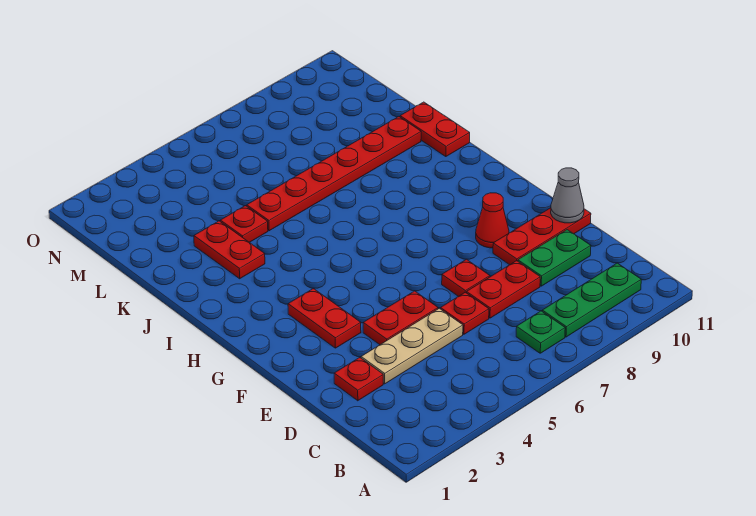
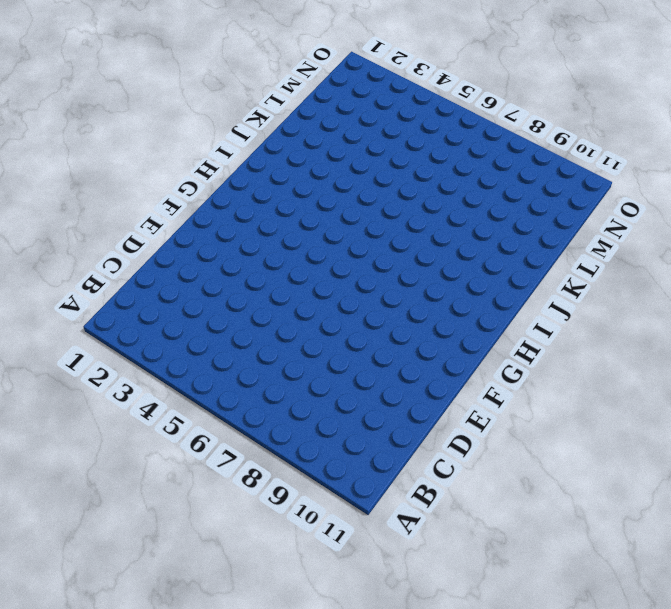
none -> green 1x1 plate [516,311,565,353]
none -> green 1x3 plate [542,263,641,337]
none -> red 1x1 plate [334,358,383,401]

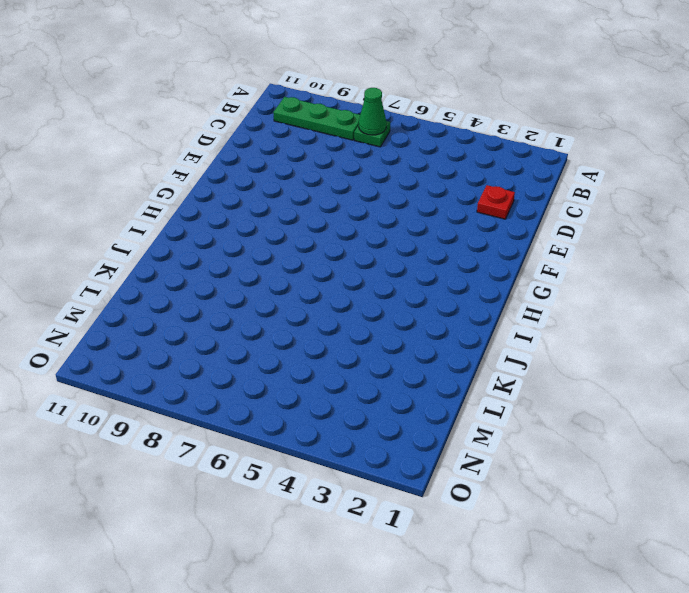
green 1x1 cone [359,88,387,135] -> none
none -> tan 1x3 plate [361,308,463,384]
none -> red 1x1 plate [441,292,489,334]
none -> red 1x2 plate [467,261,540,318]

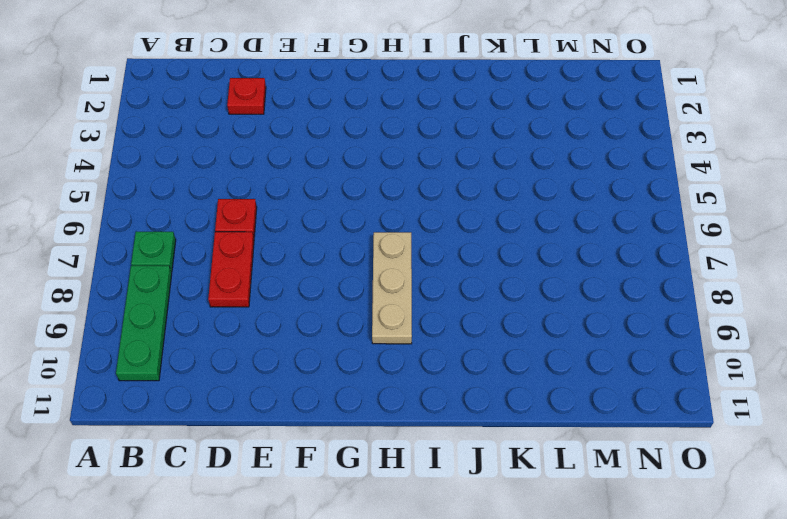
tan 1x3 plate [372,232,412,344] -> tan 1x3 plate moved to [361,308,463,384]
none -> green 1x2 plate [518,230,591,286]
none -> red 1x2 plate [363,291,438,345]
none -> red 1x1 plate [442,259,490,296]

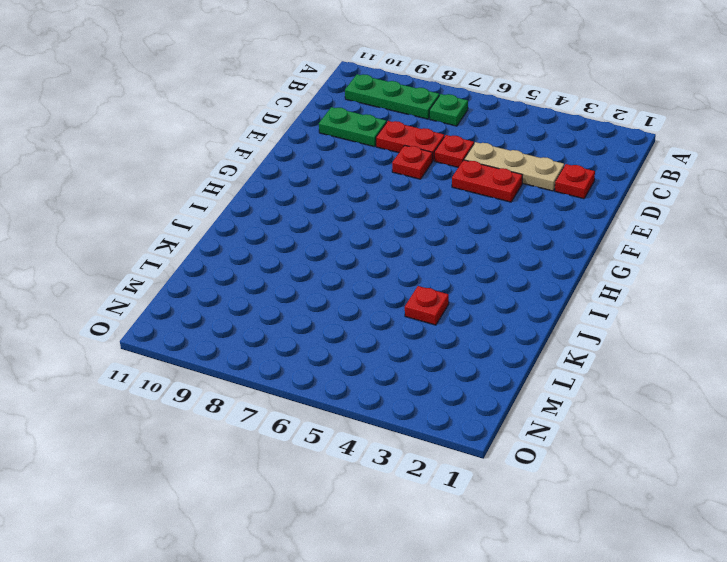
none -> red 1x3 plate [493,208,591,265]
none -> red 1x2 plate [288,288,361,348]
none -> red 1x1 cone [476,193,509,248]

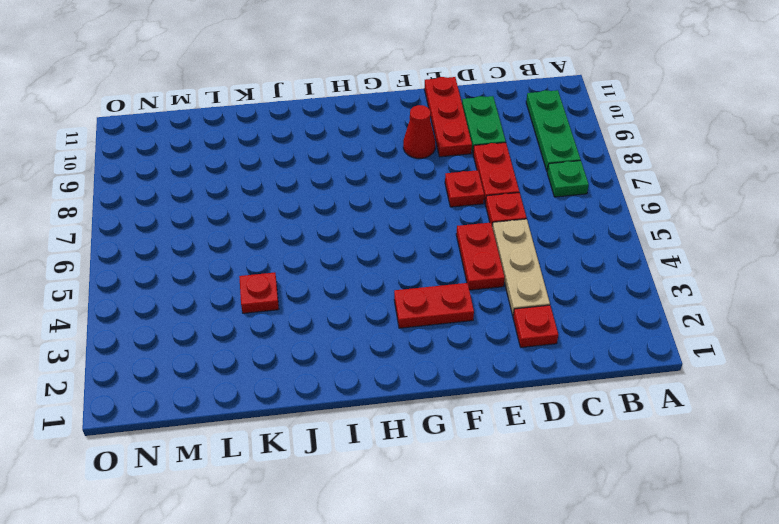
none -> red 1x2 plate [194,221,265,279]
none -> red 1x2 plate [400,102,470,157]
none -> red 1x6 plate [247,117,421,231]

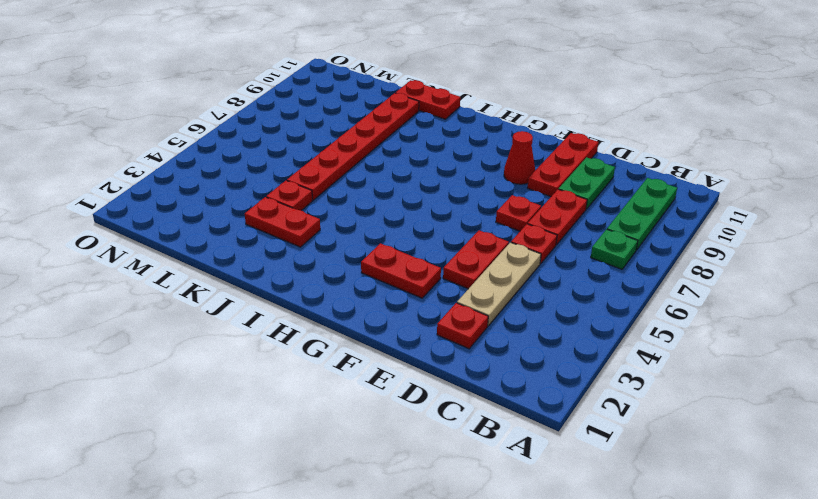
none -> grey 1x1 cone [551,168,584,223]

